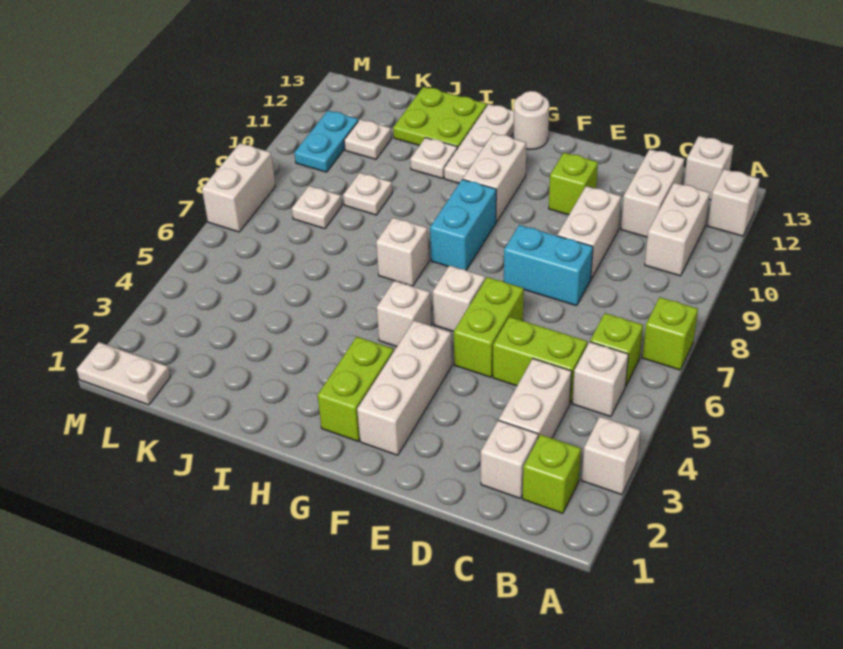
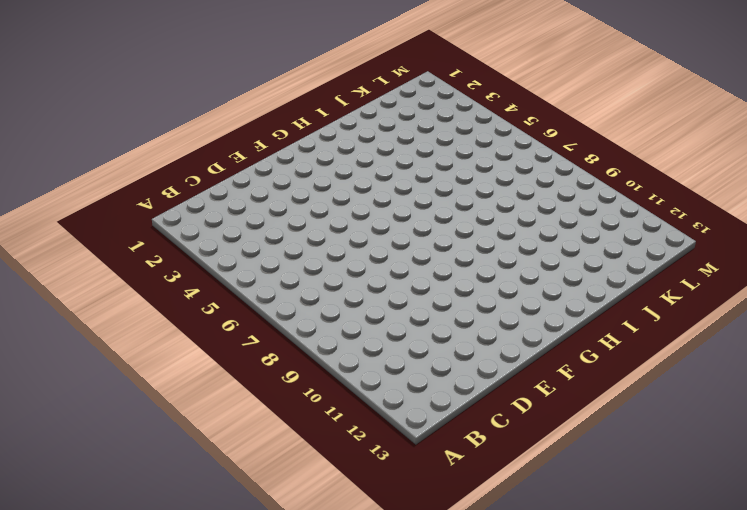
none -> white 1x1 brick [582,417,641,495]
none -> lime 1x1 brick [642,297,698,370]
none -> white 1x1 brick [707,169,760,236]
none -> lime 1x1 brick [523,435,581,513]

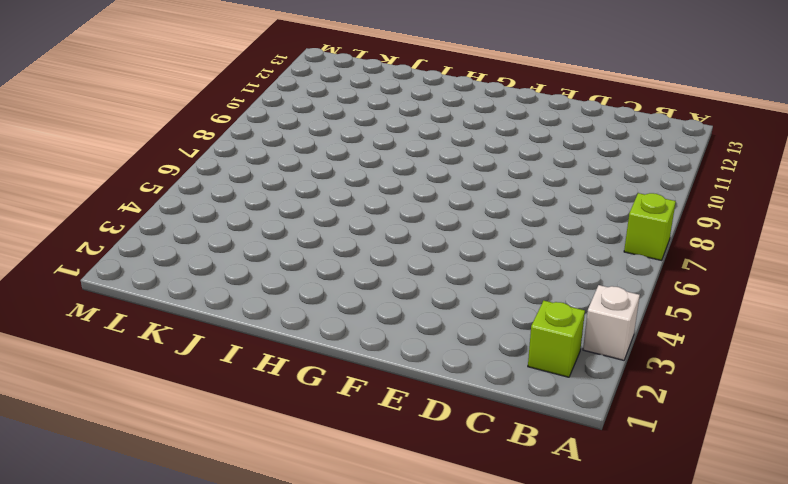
none -> white 1x1 brick [707,169,760,236]
none -> white 1x1 brick [572,342,628,417]
none -> lime 1x1 brick [590,313,643,387]
none -> white 1x2 brick [645,183,710,276]

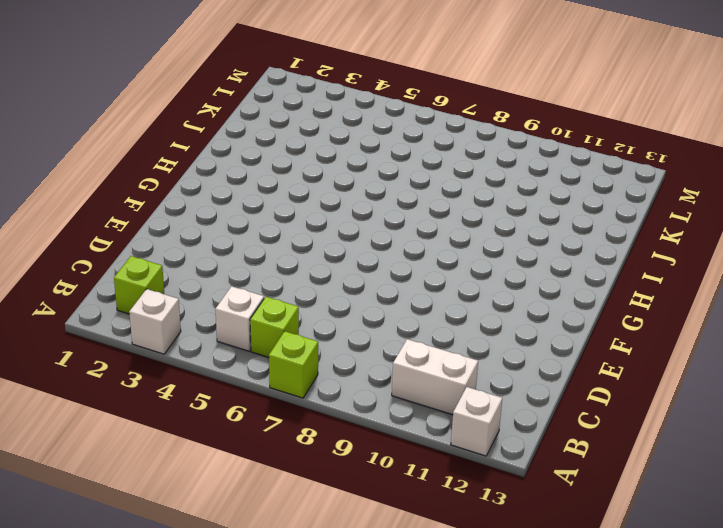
none -> white 1x1 brick [684,136,734,200]
none -> white 1x1 brick [481,420,538,498]
none -> white 1x2 brick [499,359,572,438]
none -> lime 1x2 brick [493,317,587,403]

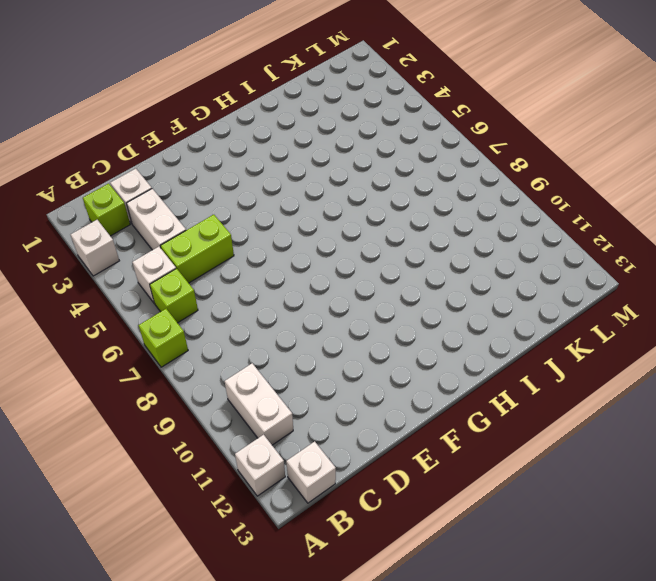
none -> white 1x2 brick [621,149,684,237]
none -> cyan 1x2 brick [504,225,593,306]
none -> white 1x2 brick [557,186,621,279]
none -> lime 1x2 brick [454,277,524,377]

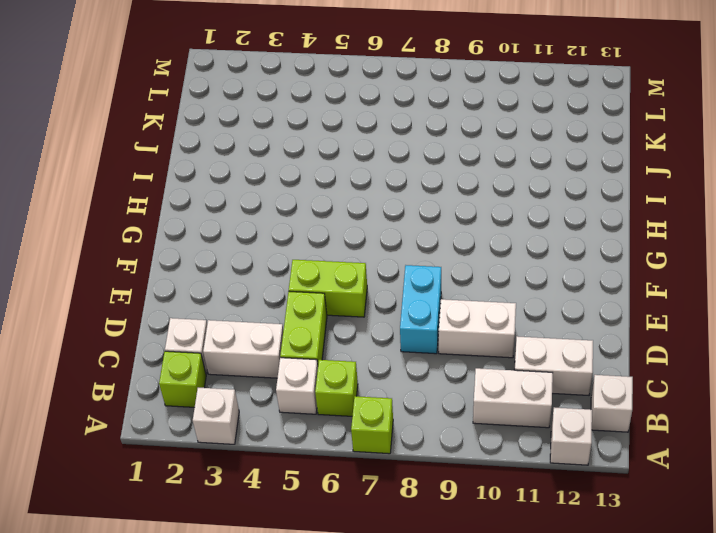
none -> lime 1x1 brick [549,153,598,215]
none -> white 1x3 brick [357,321,452,455]
none -> white 1x1 brick [433,266,485,332]
none -> lime 1x2 brick [317,337,394,441]

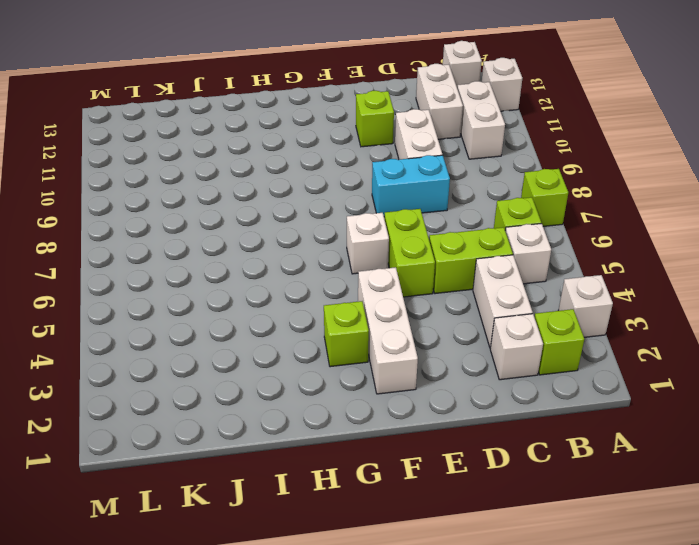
lime 1x1 brick [324,301,369,367] -> lime 1x2 brick [317,337,394,441]
none -> white 1x1 brick [377,281,431,347]
none -> cyan 1x2 brick [430,179,496,270]
none -> white 1x2 brick [463,133,526,222]
none -> white 1x1 round brick [513,91,549,150]

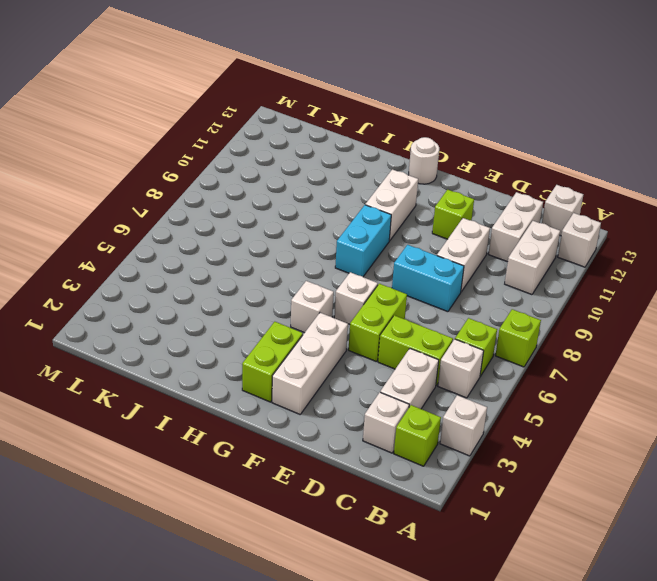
none -> white 1x1 brick [376,218,429,286]
none -> white 1x3 plate [444,104,514,183]
none -> white 1x1 plate [410,138,457,179]
none -> lime 2x2 plate [393,87,487,149]

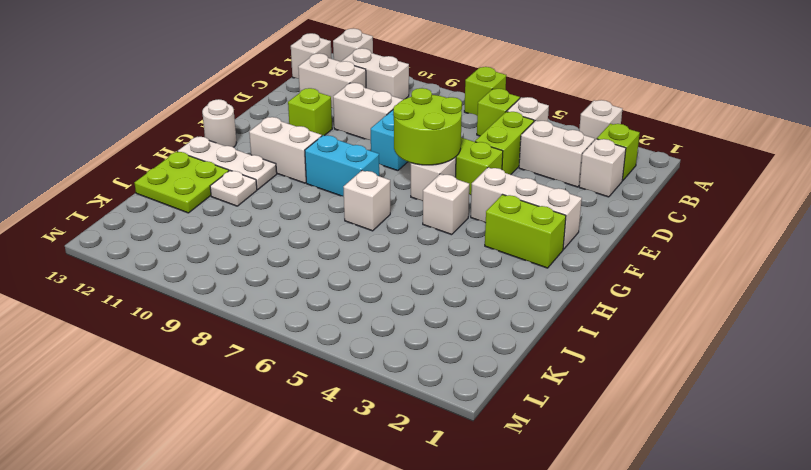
lime 2x2 round brick [393,88,462,165] -> none
none -> white 1x1 plate [343,173,392,215]
none -> white 1x1 plate [292,186,342,229]
none -> white 1x1 plate [344,119,391,159]
none -> white 1x2 plate [77,342,170,405]

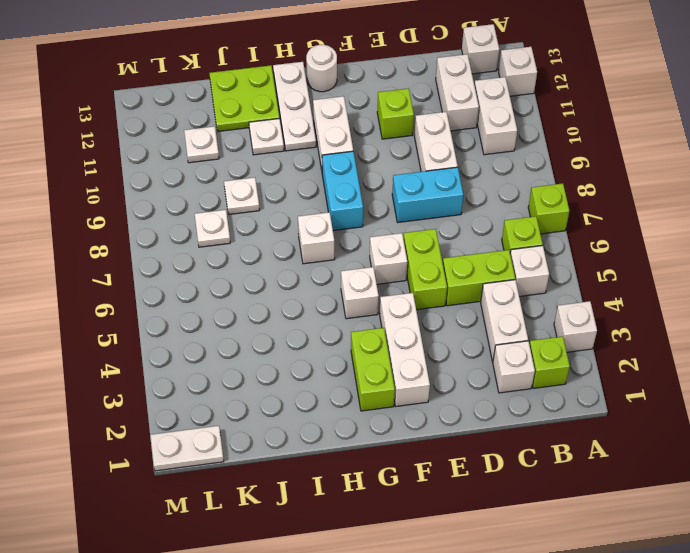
none -> cyan 1x2 plate [294,111,358,172]
none -> white 1x2 brick [202,143,275,232]

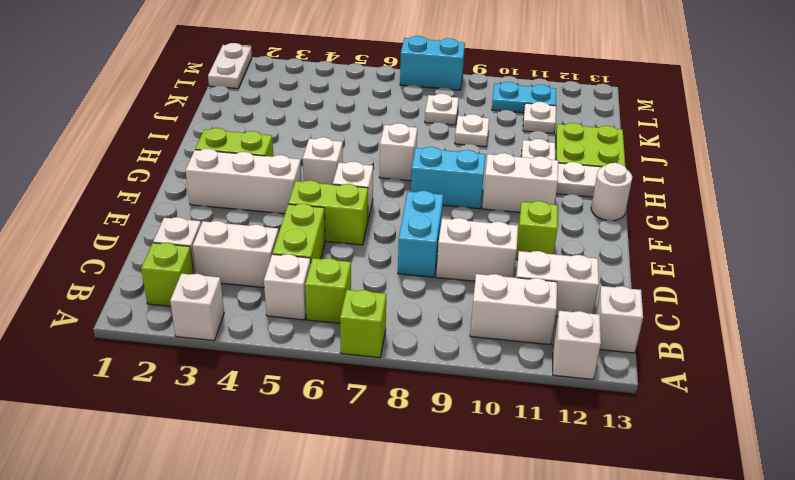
cyan 1x2 brick [400,36,465,90] -> white 1x2 brick [202,143,275,232]

